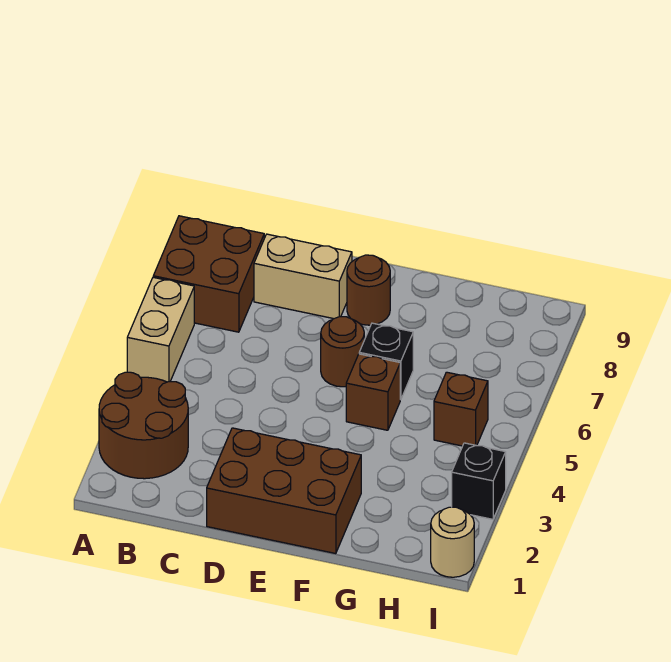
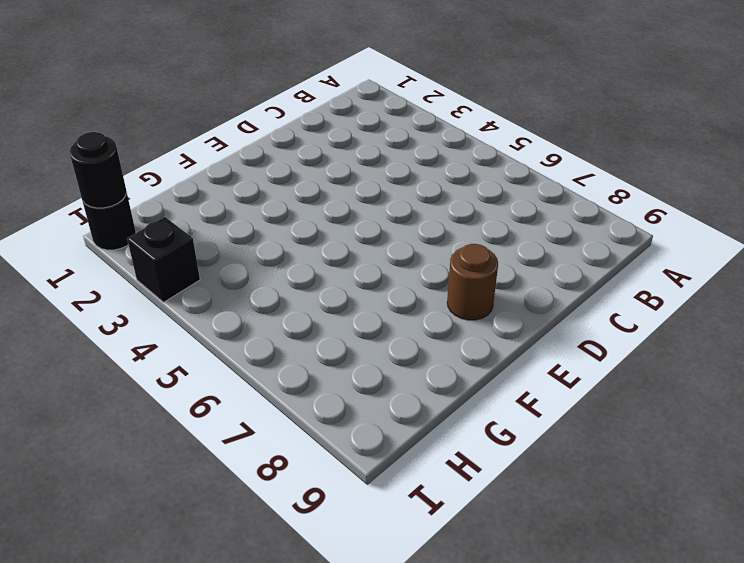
black 1x1 round brick [83,193,136,250] -> tan 1x1 round brick [431,507,474,577]
black 1x1 round brick [69,132,127,208] -> none
none -> brown 2x2 round brick [99,372,188,479]
none -> tan 1x2 brick [127,277,194,382]
none -> brown 2x2 brick [153,216,264,332]

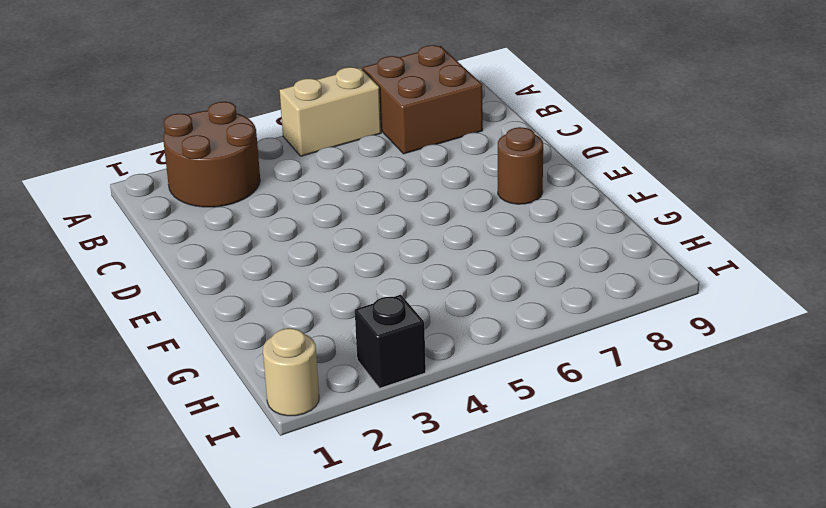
none -> tan 1x2 brick [254,234,352,319]
none -> brown 2x3 brick [207,428,361,554]
none -> brown 1x1 round brick [321,317,364,387]

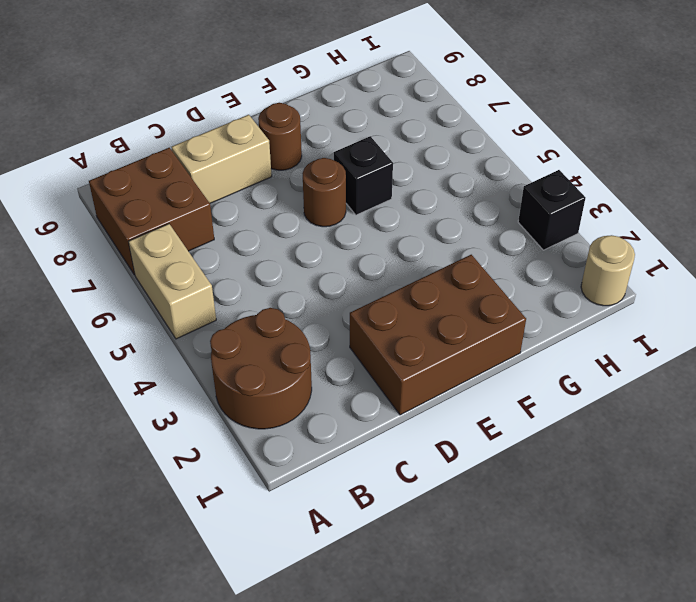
none -> brown 1x1 brick [346,354,400,430]
none -> brown 1x1 brick [434,372,488,446]

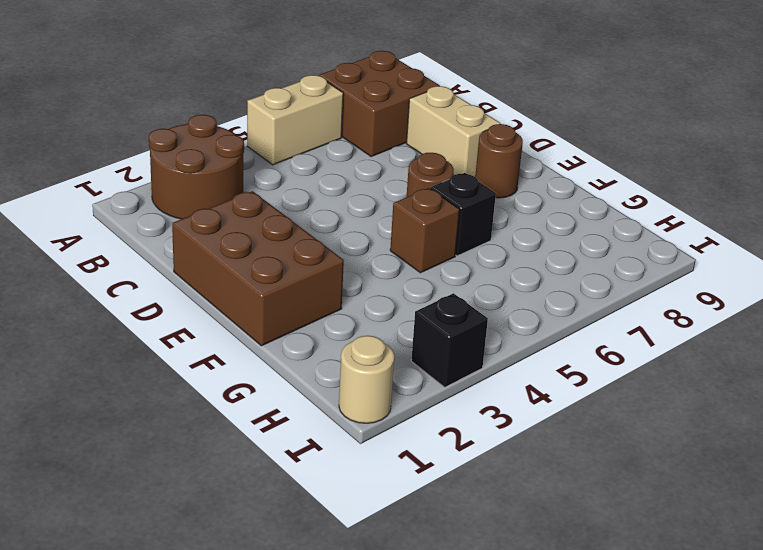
none -> brown 1x1 brick [434,372,488,446]

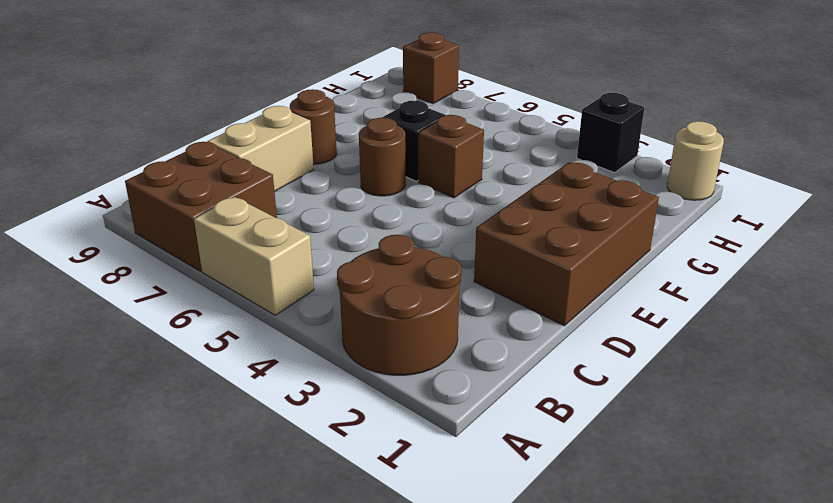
brown 1x1 brick [403,33,459,103] -> brown 1x1 brick moved to [434,372,488,446]

